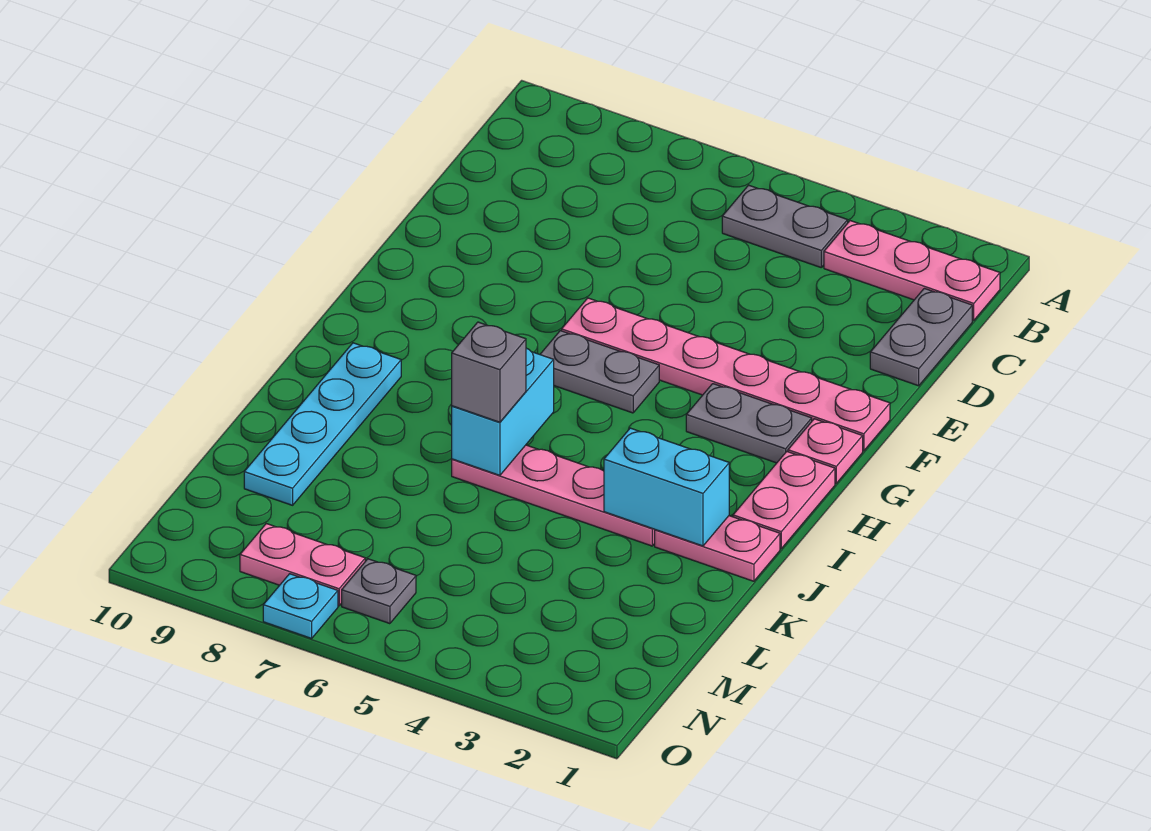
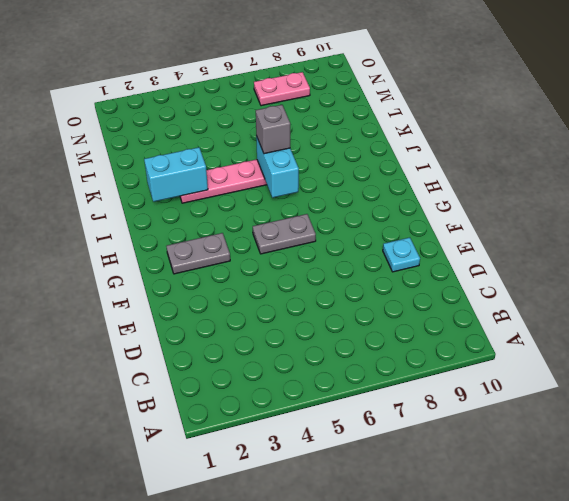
cyan 1x1 plate [383,238,420,272] -> cyan 1x1 plate moved to [263,574,338,638]
none -> pink 1x3 plate [824,221,1000,321]
none -> grey 1x2 plate [722,185,848,267]
none -> grey 1x2 plate [870,288,972,386]

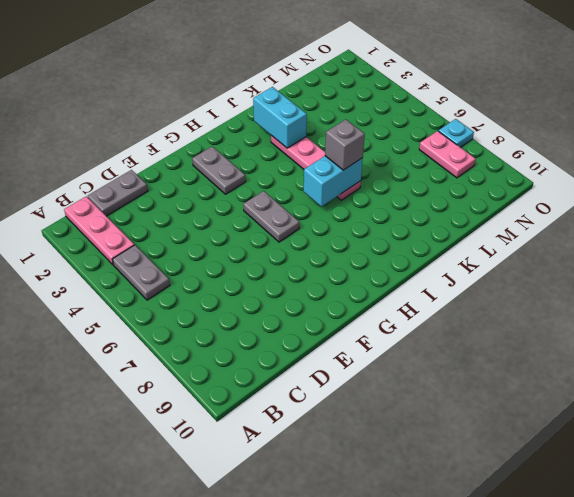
none -> pink 1x6 plate [562,298,890,451]
none -> pink 1x1 plate [788,419,863,483]
none -> pink 1x2 plate [733,452,835,549]

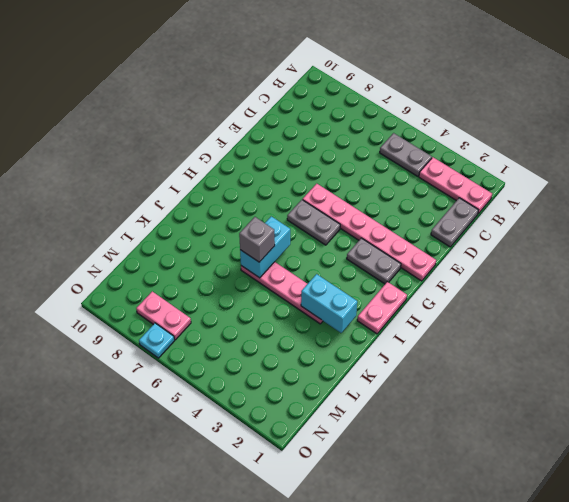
none -> pink 1x1 plate [788,419,863,483]
none -> cyan 1x4 plate [244,343,401,505]
none -> pink 1x2 plate [655,516,780,581]

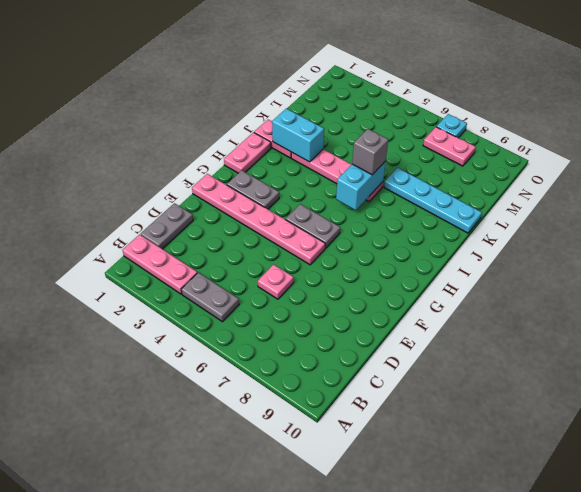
pink 1x1 plate [258,265,294,299] -> pink 1x1 plate moved to [788,419,863,483]
cyan 1x4 plate [384,168,482,233] -> cyan 1x4 plate turned to [244,343,401,505]
none -> grey 1x1 plate [342,559,416,624]

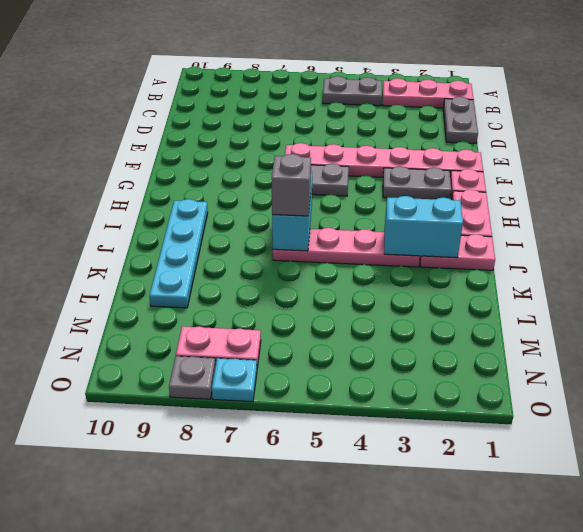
grey 1x1 plate [169,356,216,399] -> grey 1x1 plate moved to [342,559,416,624]

